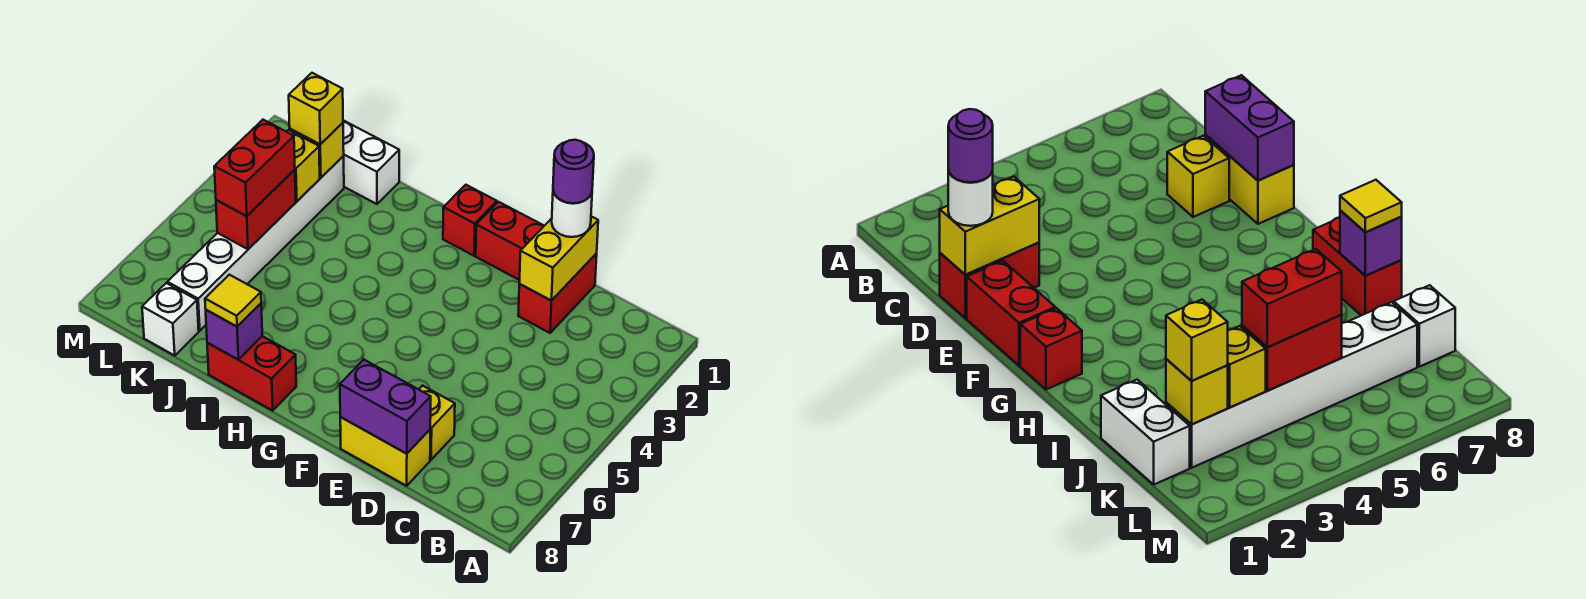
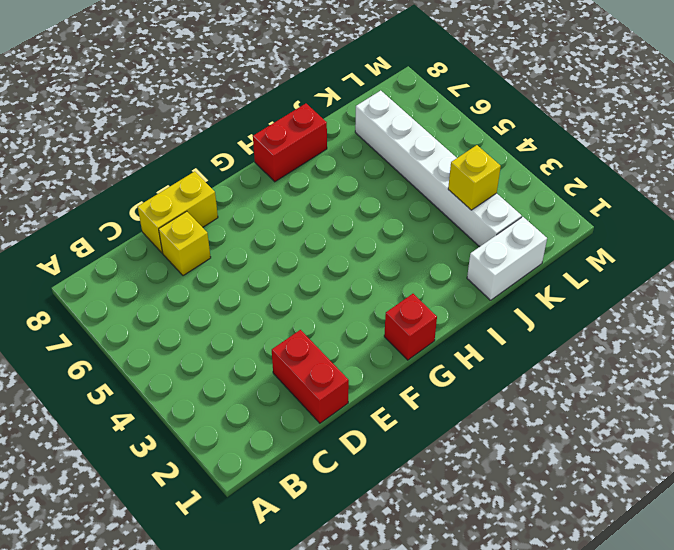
none -> red 1x2 brick [476,202,544,280]
none -> white 1x1 brick [142,283,199,356]
none -> yellow 1x2 brick [519,216,598,301]

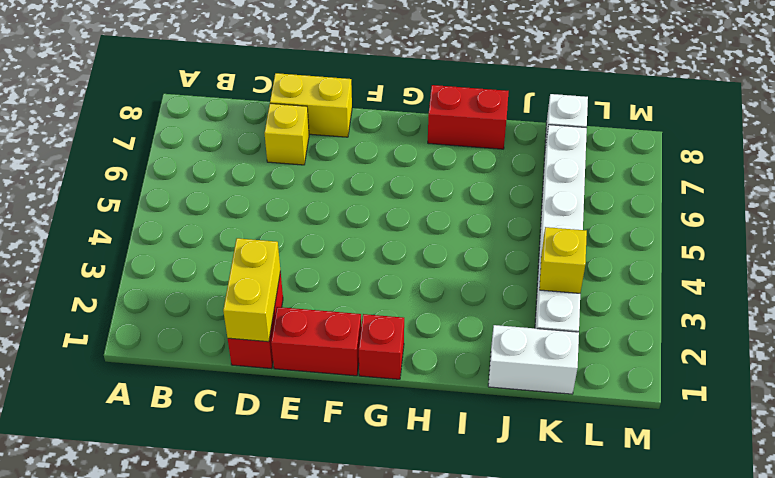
none -> purple 1x2 brick [340,360,431,454]
none -> purple 1x1 brick [206,304,262,360]
none -> yellow 1x1 brick [290,123,344,178]

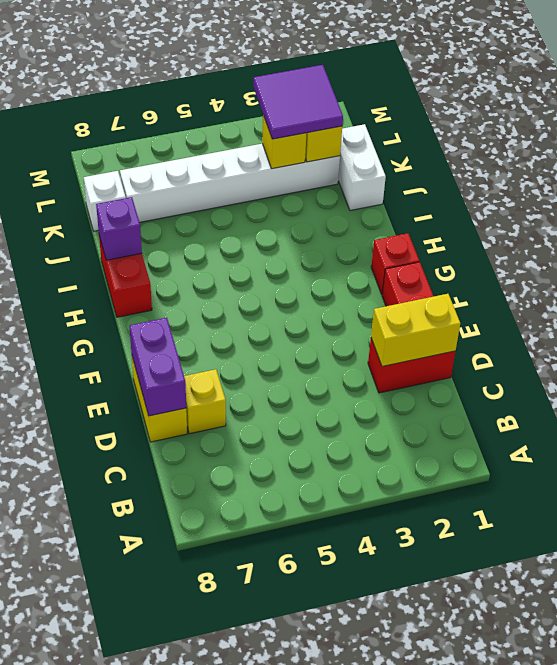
purple 2x2 tile [254,65,343,139] -> yellow 1x1 brick [289,73,343,144]
none -> red 1x2 brick [216,170,296,249]
none -> white 1x1 round brick [552,191,592,237]
none -> yellow 1x1 tile [205,275,261,327]

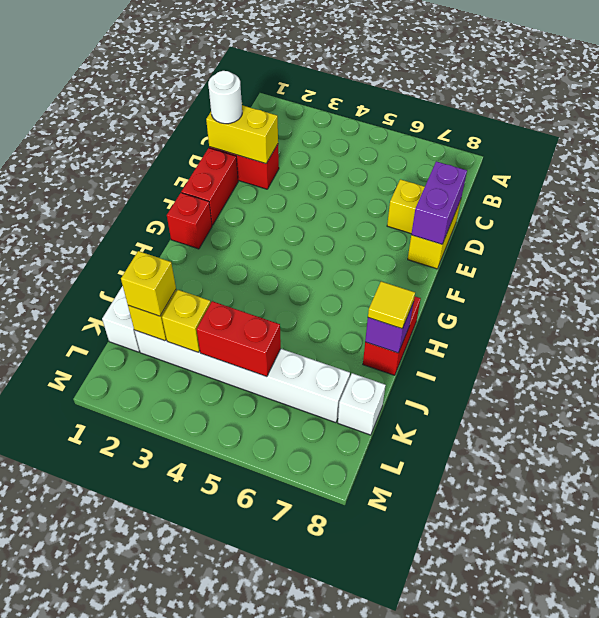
none -> red 1x2 brick [214,120,295,216]
none -> purple 1x1 round brick [553,140,594,203]

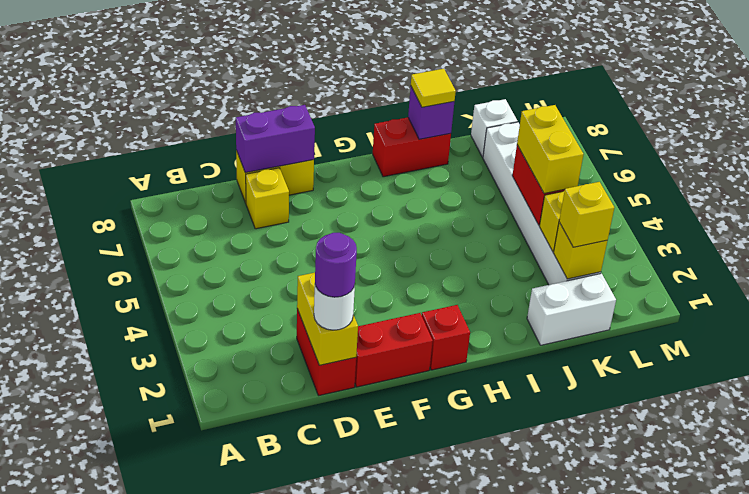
yellow 1x2 brick [517,105,584,194] -> red 1x2 brick [214,120,295,216]

